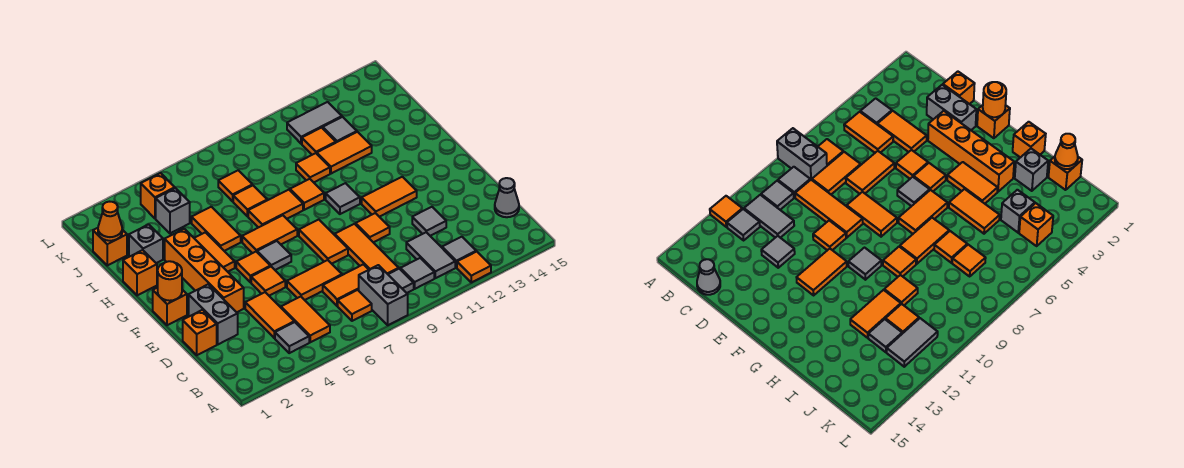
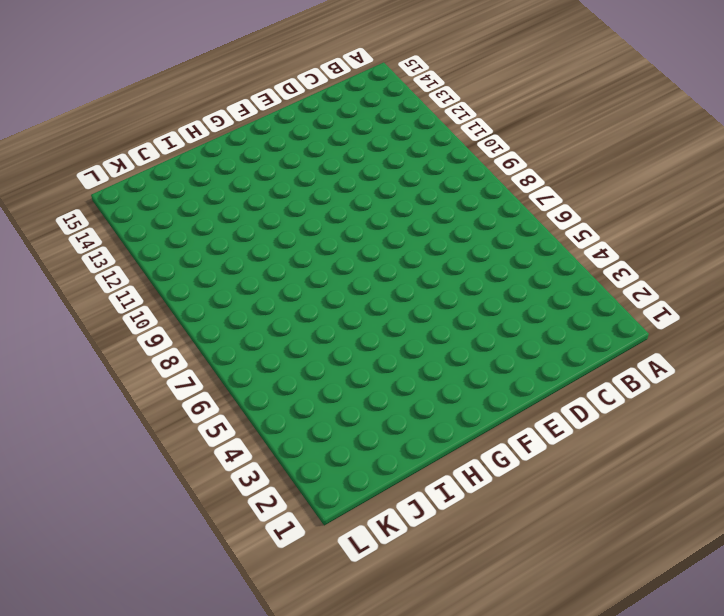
none -> grey 1x2 brick [359,265,408,325]
none -> orange 1x1 tile [457,251,491,282]
none -> grey 1x1 tile [275,322,309,353]
none -> orange 1x2 tile [281,297,330,342]

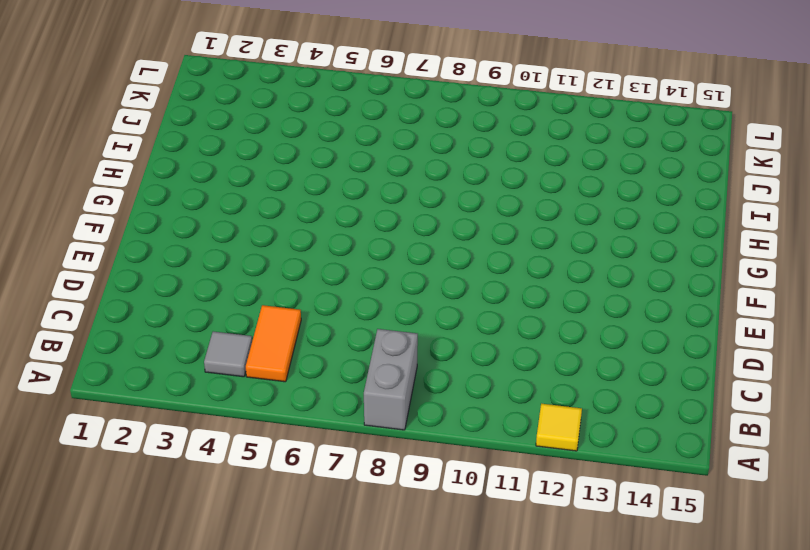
yellow 1x1 tile [536,404,582,451] -> orange 1x1 tile [457,251,491,282]
none -> orange 1x1 tile [338,290,372,321]
none -> grey 1x1 tile [388,269,414,293]
none -> grey 1x1 tile [400,258,434,289]
none -> grey 1x2 tile [406,232,455,278]

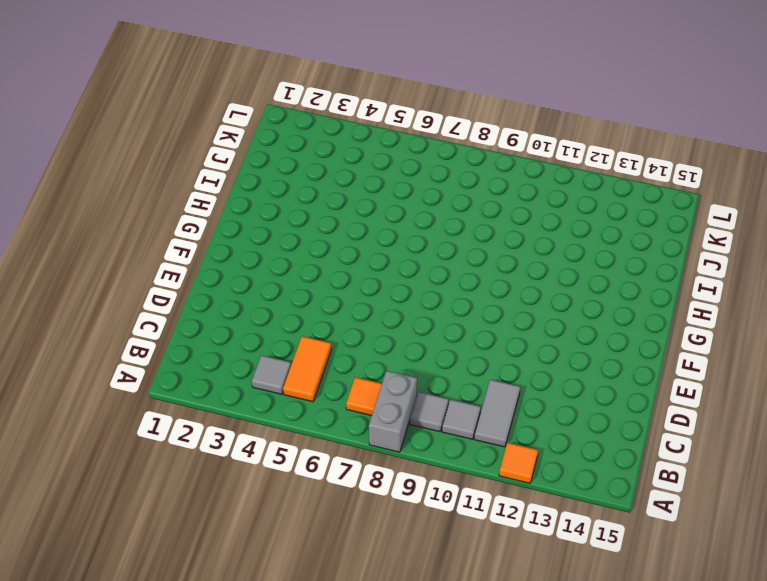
none -> grey 1x1 tile [442,237,476,268]
none -> orange 1x2 tile [245,292,294,338]
none -> orange 1x2 tile [323,264,369,306]
none -> orange 1x3 tile [335,224,399,274]

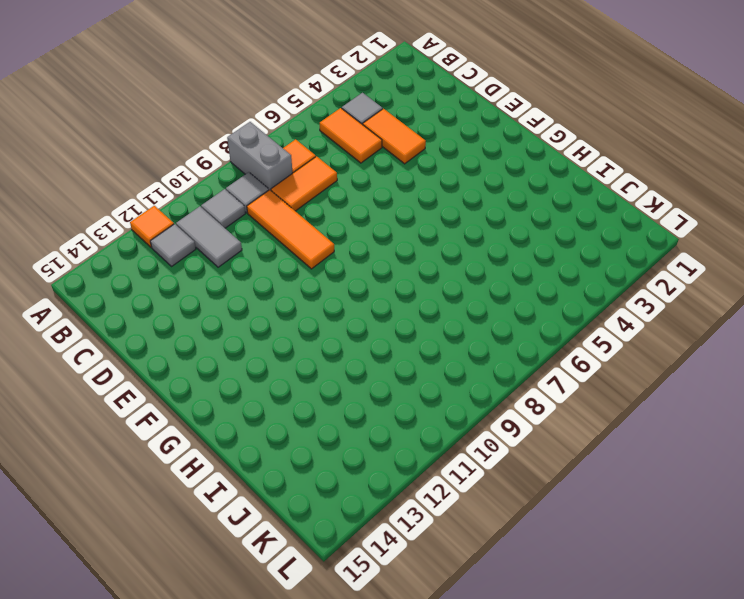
none -> grey 1x1 cone [495,178,519,217]
none -> orange 1x1 brick [183,310,217,355]
none -> grey 1x2 brick [189,284,238,344]
none -> orange 1x2 tile [287,260,342,300]

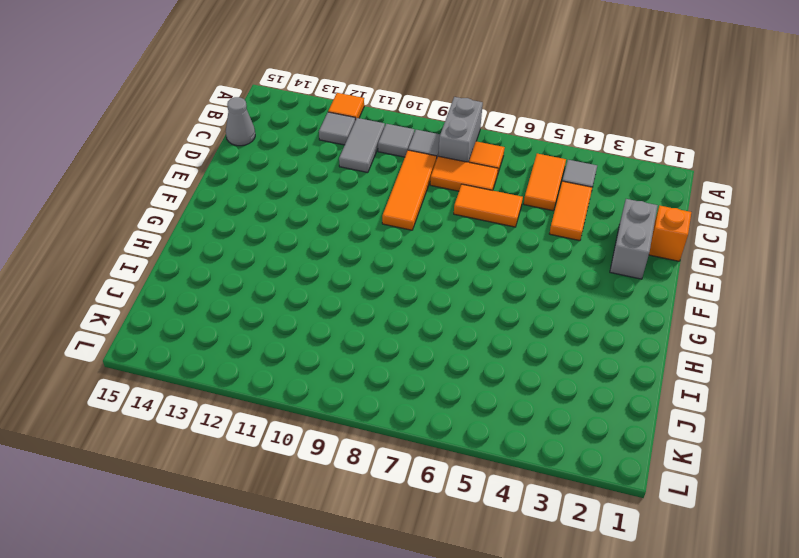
none -> grey 1x1 tile [412,207,446,236]
none -> orange 1x4 brick [165,229,244,312]
none -> orange 1x1 tile [251,267,285,296]
none -> orange 1x2 tile [299,220,348,264]

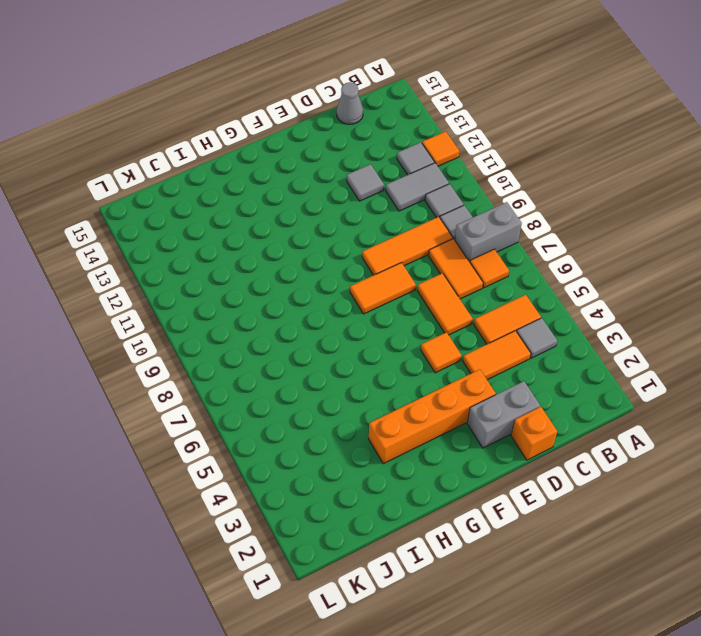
none -> orange 1x1 tile [356,213,390,242]
none -> orange 1x1 brick [153,288,187,325]
none -> orange 1x1 tile [236,252,270,283]
none -> grey 1x1 tile [257,241,291,270]

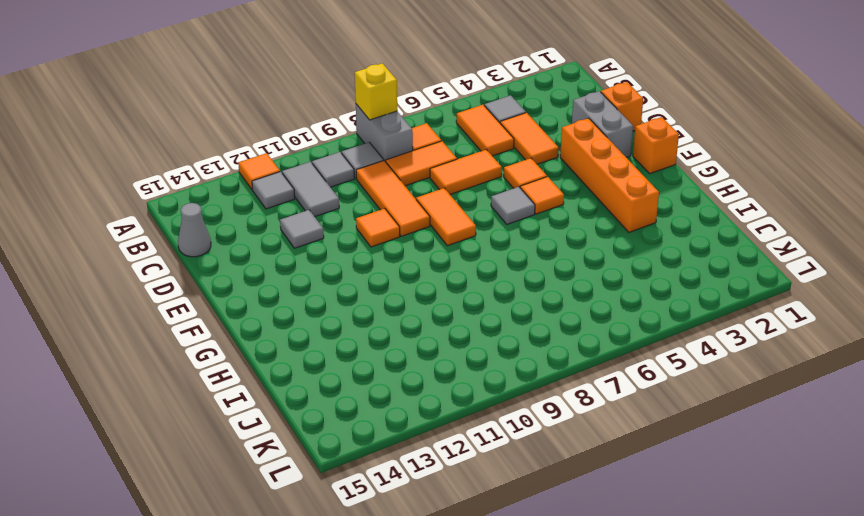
yellow 1x1 brick [355,63,397,120] -> none
none -> orange 1x2 tile [362,177,417,217]
none -> orange 1x2 tile [194,232,235,272]
none -> orange 1x2 tile [242,215,297,253]
none -> grey 1x1 tile [326,183,360,214]

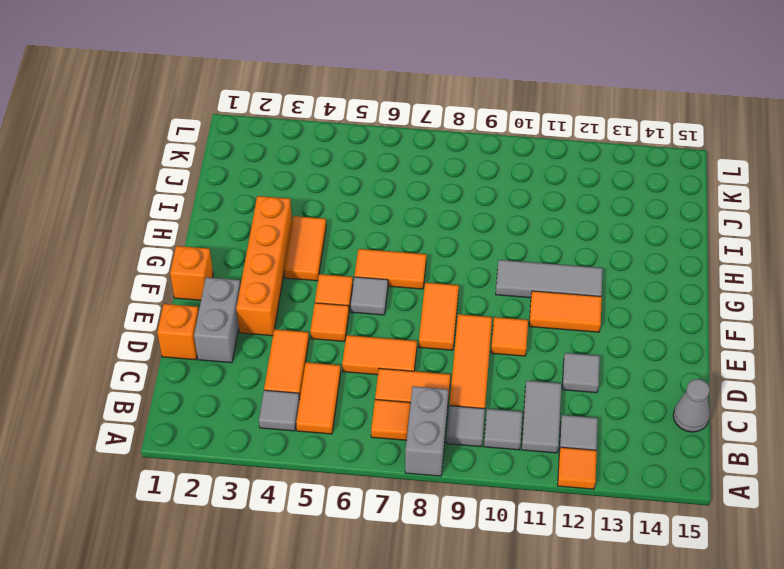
grey 1x3 tile [496,260,603,298] -> grey 1x1 tile [326,183,360,214]
none -> orange 1x1 brick [123,250,157,295]
none -> orange 1x2 tile [192,207,241,251]
none -> orange 1x2 tile [248,190,303,228]
none -> orange 1x1 tile [290,179,324,210]

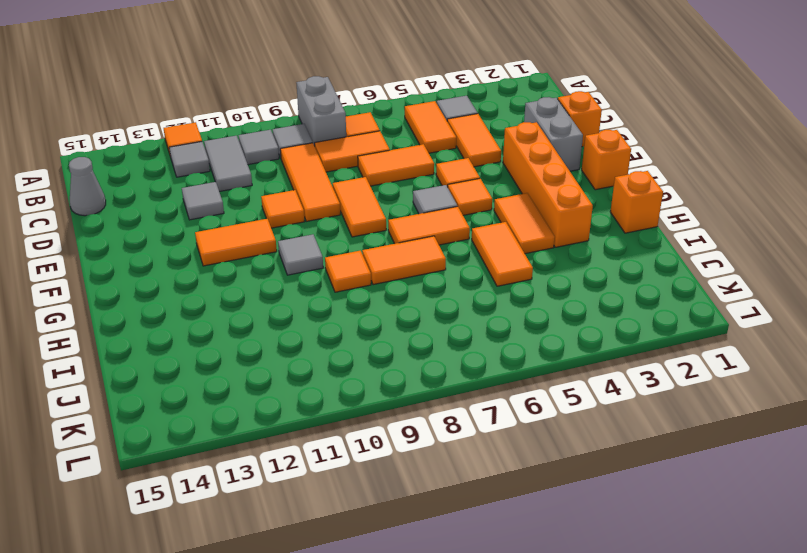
none -> grey 1x1 brick [129,224,163,263]
none -> orange 1x1 tile [233,185,267,216]
none -> orange 1x1 tile [296,153,330,182]
none -> orange 1x2 tile [317,132,372,174]

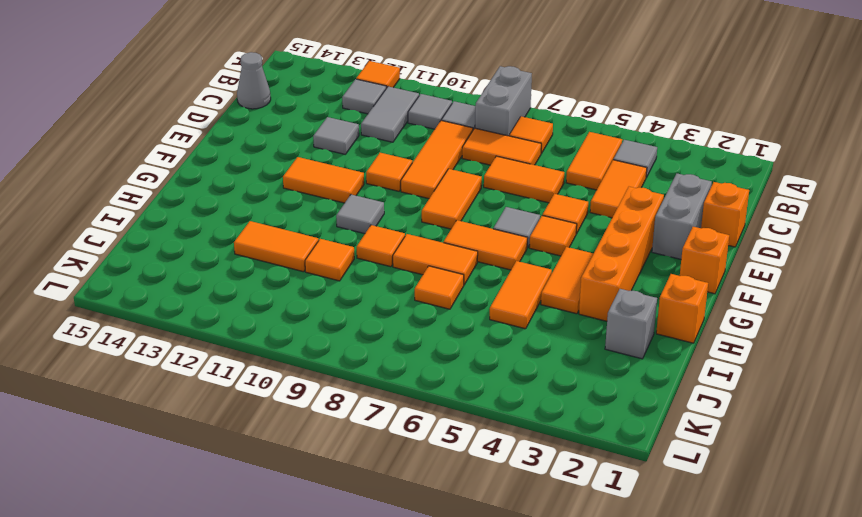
none -> orange 1x1 brick [93,228,127,265]
none -> grey 1x1 brick [156,188,190,233]
none -> orange 1x1 tile [218,170,252,201]
none -> orange 1x1 tile [302,128,336,155]

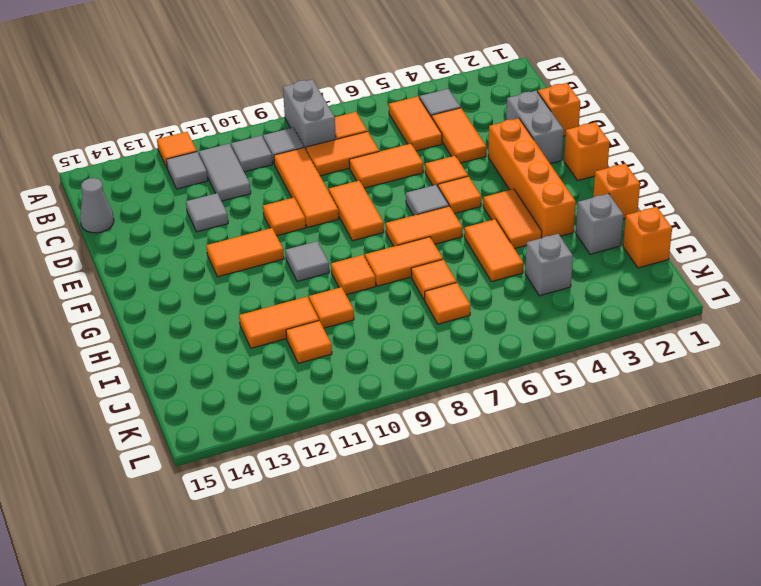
none -> grey 1x1 tile [323,117,357,142]
none -> orange 1x1 brick [141,173,175,218]
none -> grey 1x2 tile [287,102,342,144]
none -> orange 1x1 round brick [158,261,182,301]

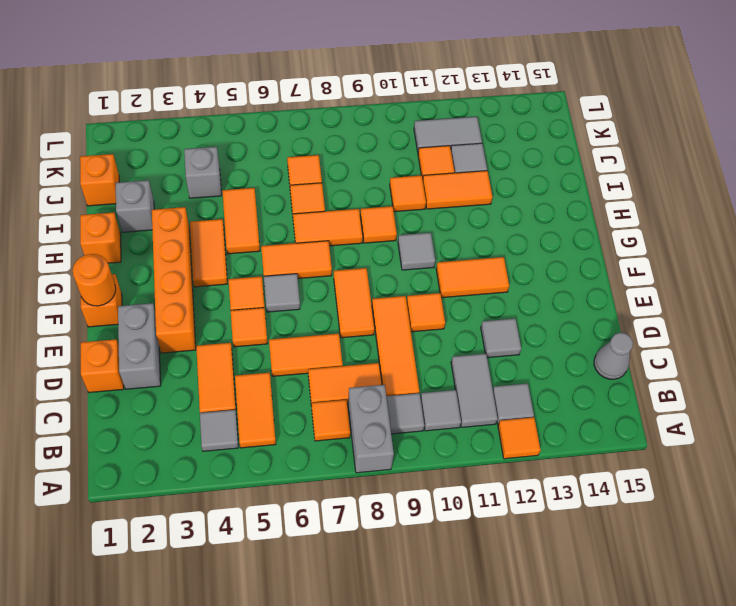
none -> orange 1x1 brick [141,173,175,218]
none -> orange 1x1 cone [98,202,122,241]

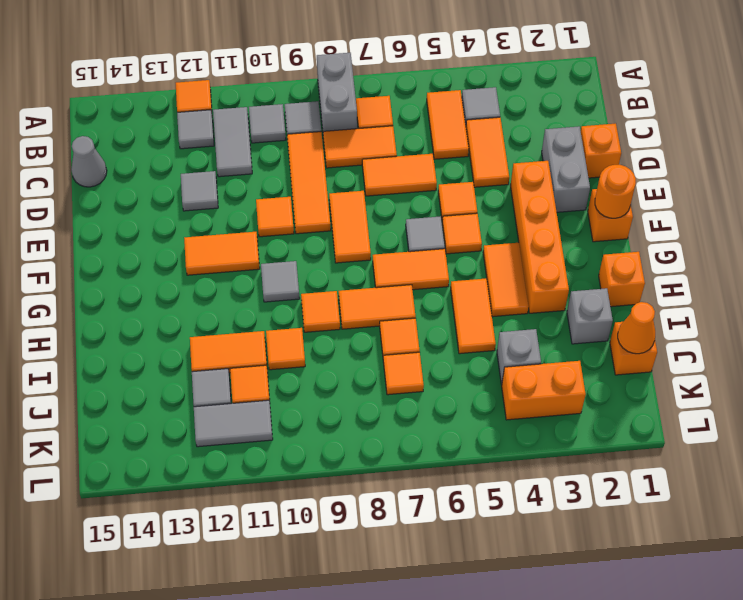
orange 1x2 brick [502,361,586,420] -> orange 1x1 brick [141,173,175,218]

